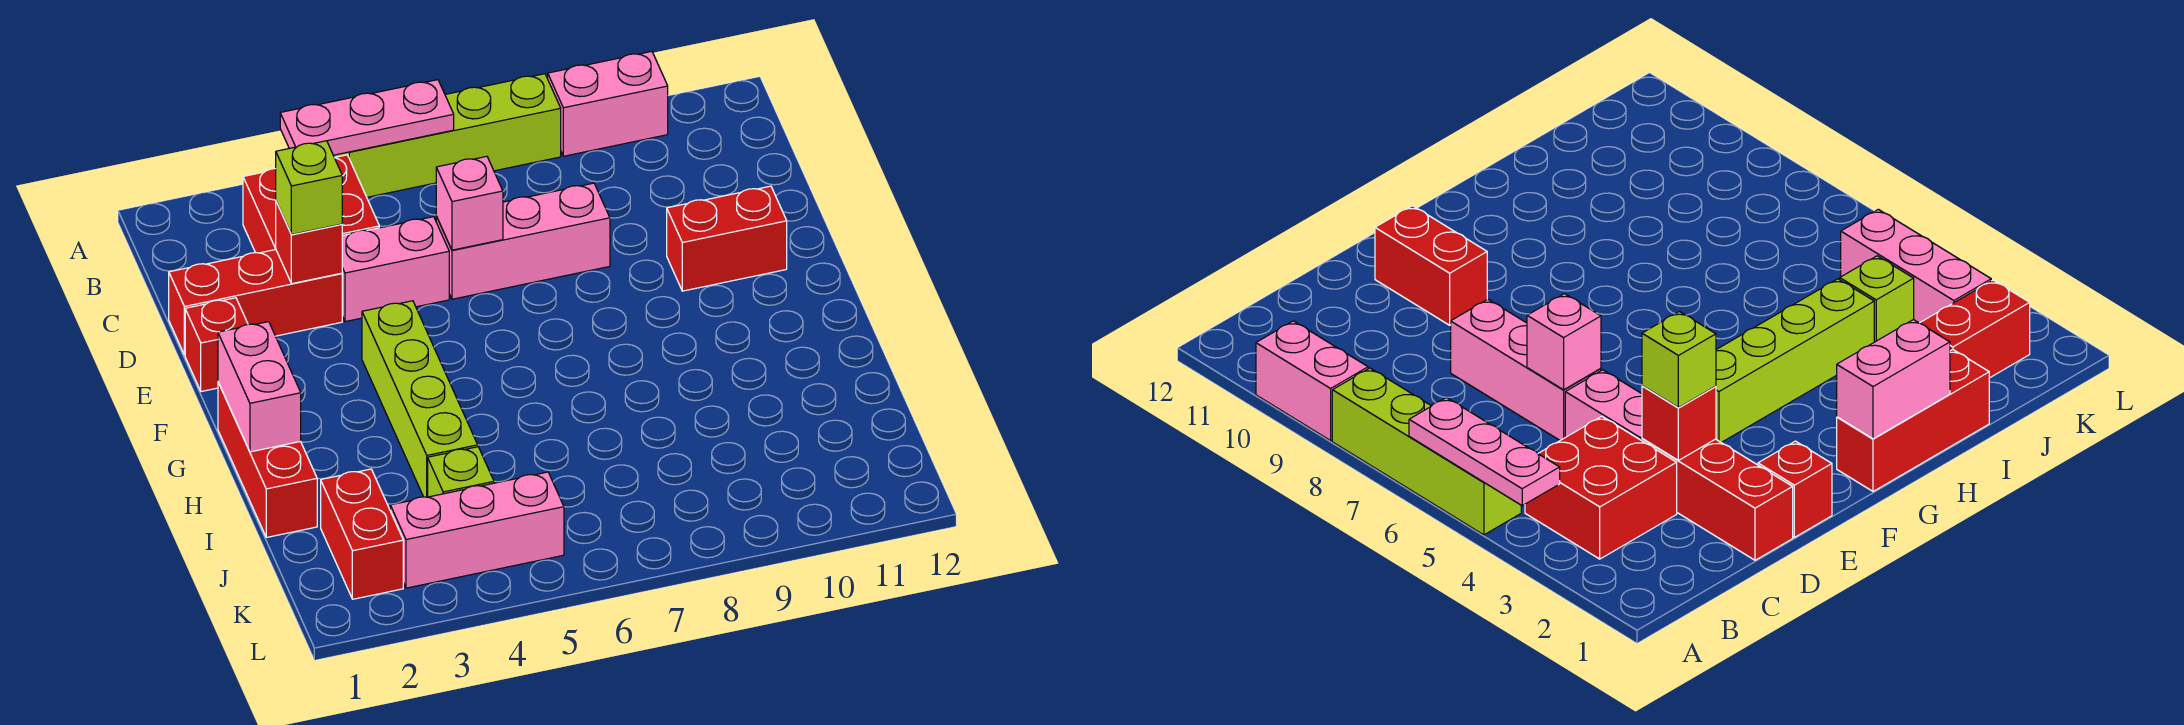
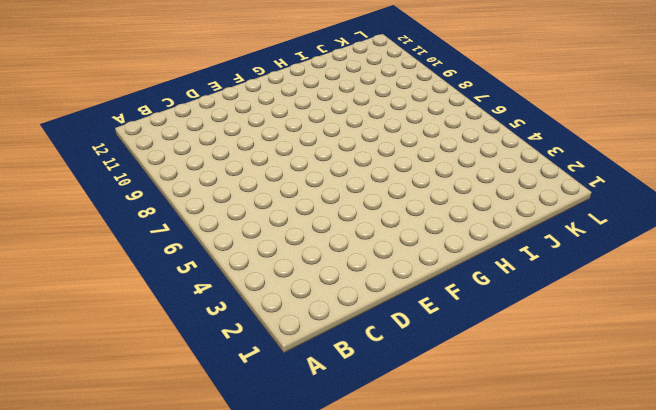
none -> lime 1x4 brick [334,74,561,197]
none -> pink 1x2 brick [548,51,668,156]
none -> red 2x2 brick [243,155,379,253]

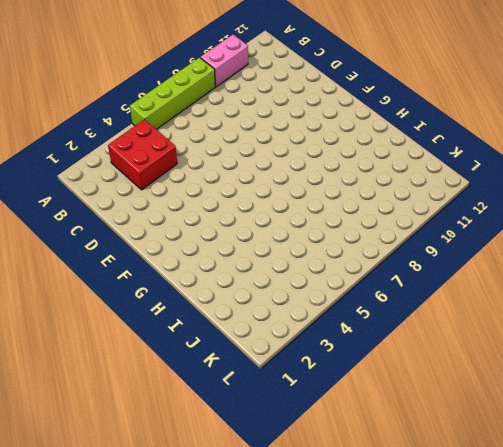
none -> red 1x3 brick [169,250,342,355]
none -> pink 1x2 brick [342,217,449,322]
none -> pink 1x3 brick [436,183,610,299]

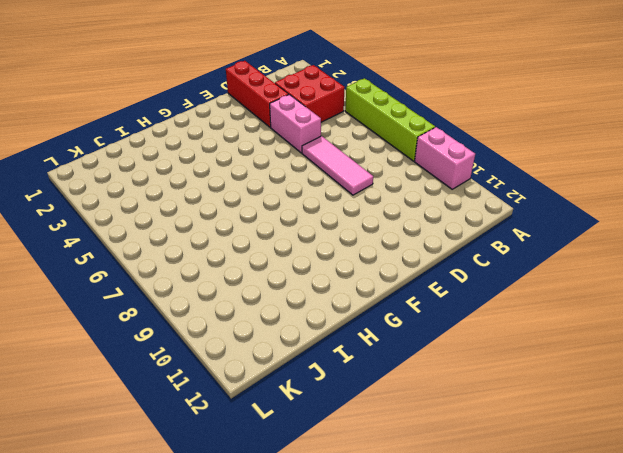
pink 1x3 tile [302,136,373,195] -> pink 1x3 brick [436,183,610,299]
none -> red 1x1 brick [185,298,248,392]
none -> red 1x2 brick [667,186,787,291]
none -> lime 1x4 brick [362,301,478,497]

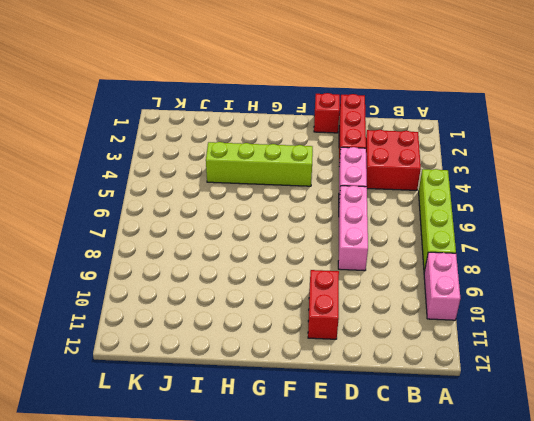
none -> red 1x3 brick [218,382,317,537]
none -> red 1x2 brick [321,469,403,599]
none -> lime 1x1 brick [428,447,494,497]

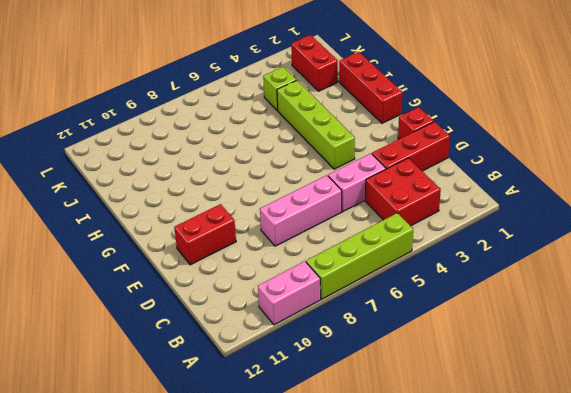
none -> pink 1x3 brick [390,472,564,588]
none -> pink 1x3 plate [280,80,454,155]
none -> red 1x1 brick [276,202,342,284]

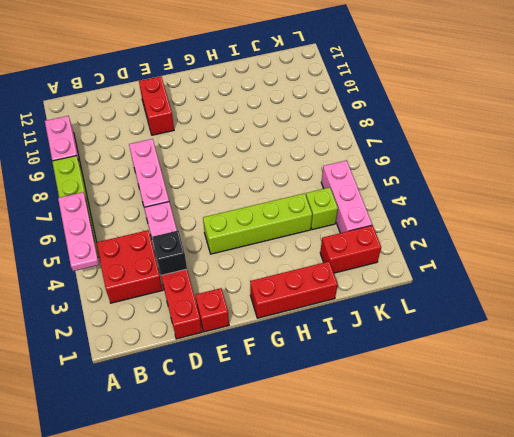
black 1x1 brick [152,231,187,275] -> red 1x1 brick [276,202,342,284]
none -> pink 1x1 brick [436,156,503,250]
none -> pink 1x2 brick [218,322,301,452]
none -> lime 1x1 brick [276,141,342,235]

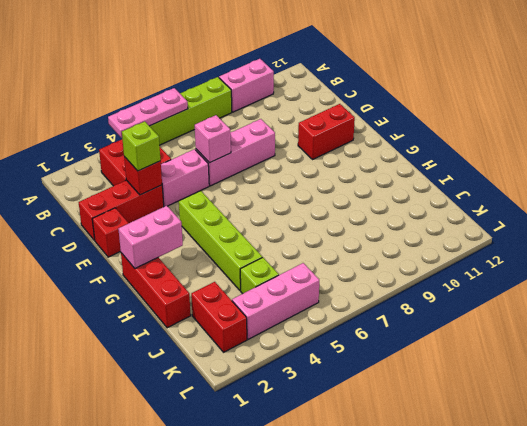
pink 1x2 brick [118,206,183,268] -> pink 1x2 brick turned to [218,322,301,452]

